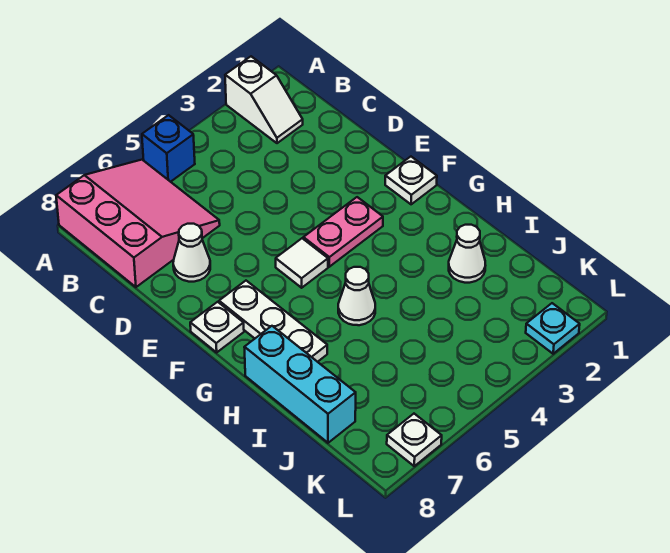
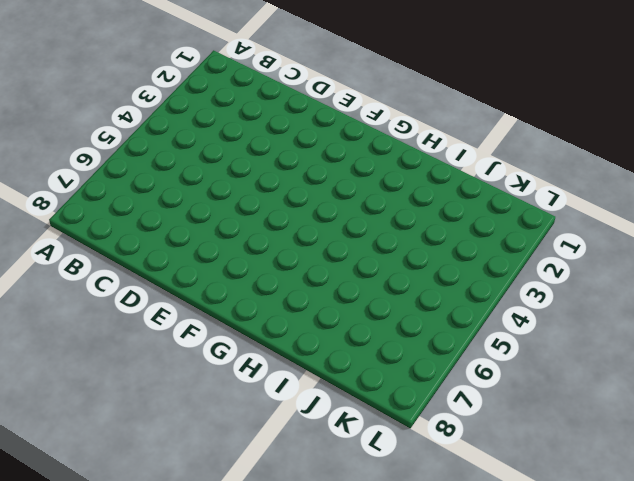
none -> white 1x2 slope [225,56,303,143]
none -> blue 1x1 brick [142,115,195,182]
none -> pink 3x3 slope [56,160,220,287]

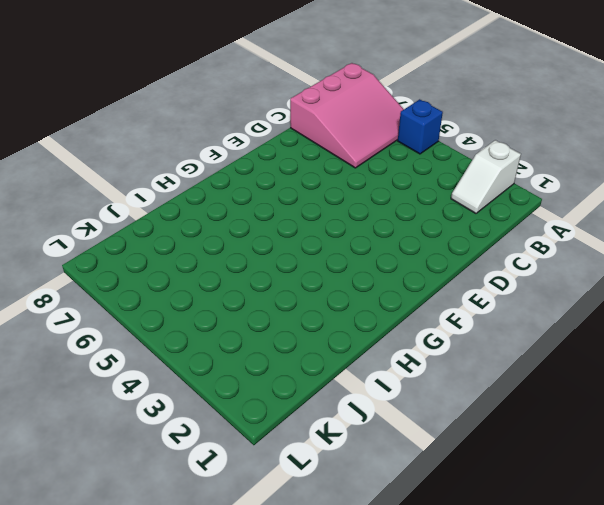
none -> white 1x1 cone [173,224,210,282]
none -> white 1x1 plate [385,157,437,204]
none -> pink 1x2 plate [303,197,383,267]

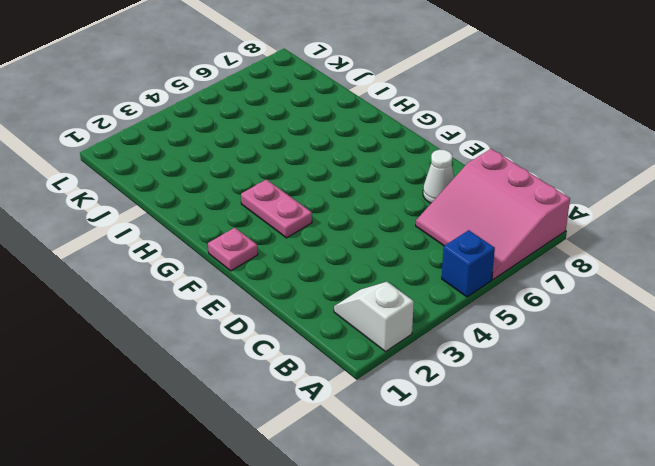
pink 1x1 plate [208,228,258,271] -> white 1x1 plate [385,157,437,204]
pink 1x2 plate [241,179,312,238] -> pink 1x2 plate turned to [303,197,383,267]
none -> white 1x1 tile [276,238,328,288]
none -> white 1x3 plate [219,281,327,362]
none -> white 1x1 plate [190,302,244,352]

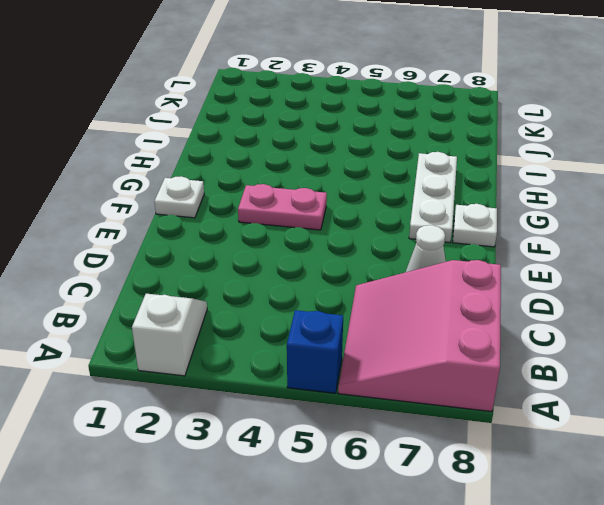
none -> white 1x1 tile [276,238,328,288]
none -> white 1x1 cone [338,267,375,325]
none -> cyan 1x3 brick [244,326,356,443]

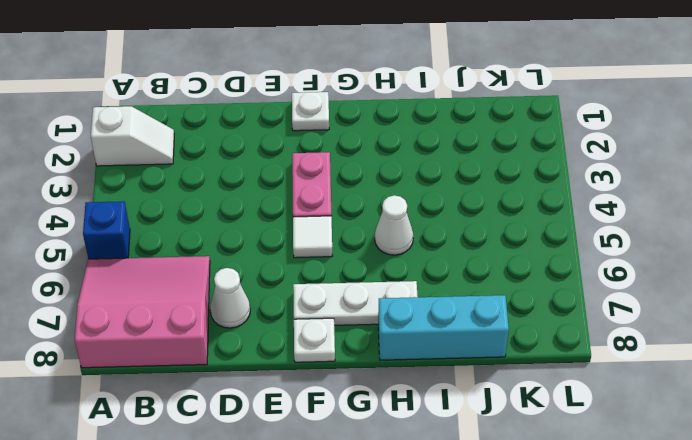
none -> white 1x1 cone [449,225,486,283]
none -> cyan 1x1 plate [526,303,580,354]
none -> white 1x1 plate [387,414,442,466]

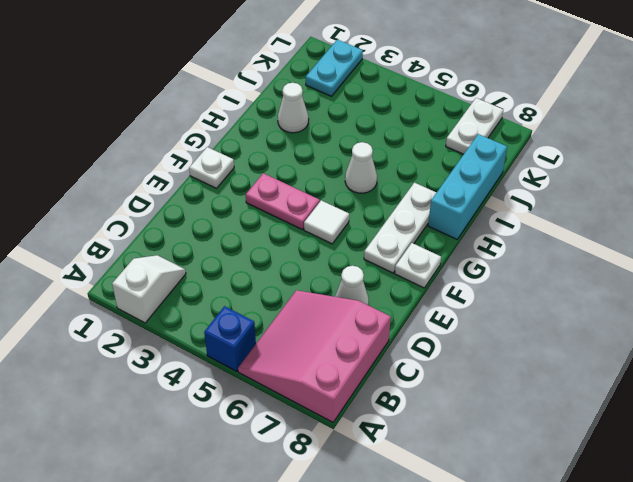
cyan 1x2 plate [306,40,363,96] -> cyan 1x1 plate [526,303,580,354]
white 1x2 plate [446,98,503,154] -> white 1x1 plate [387,414,442,466]

